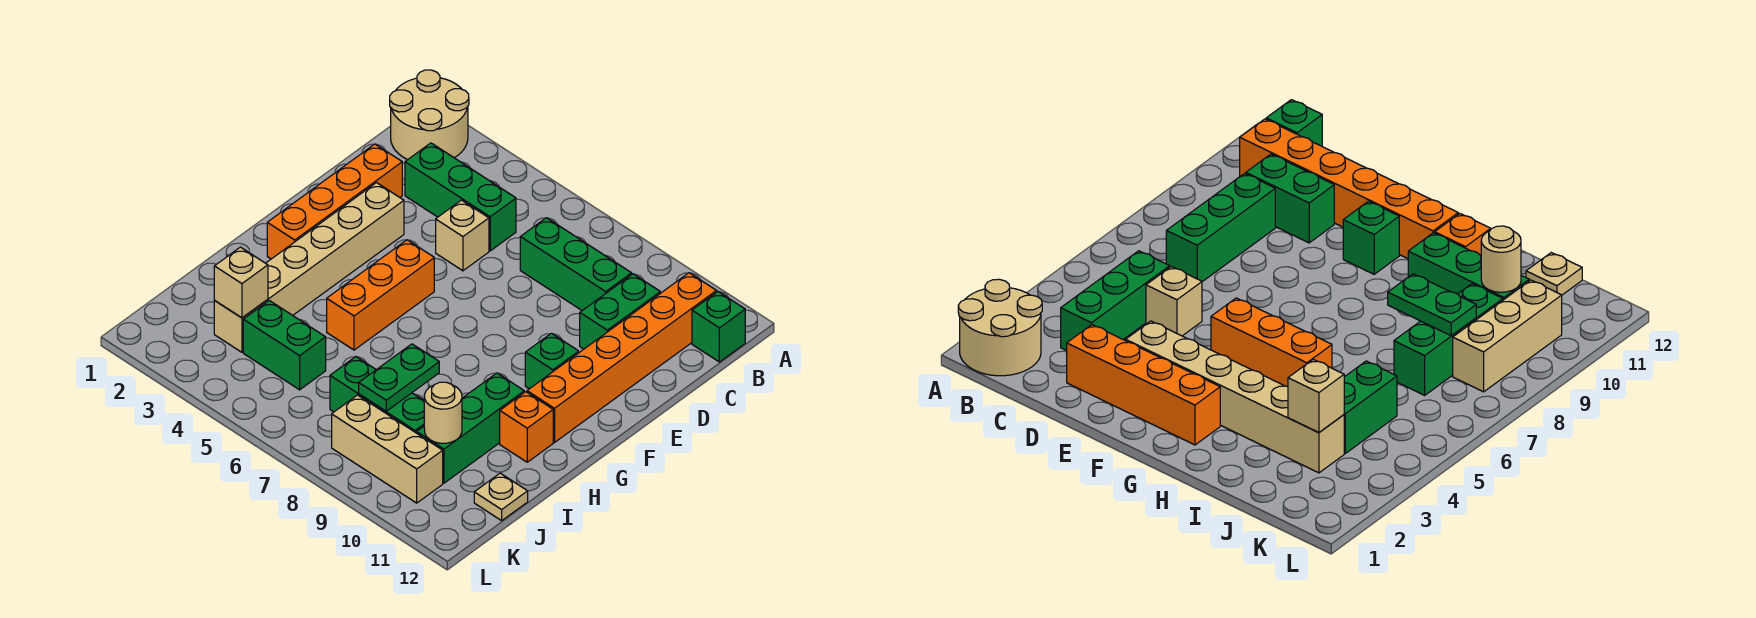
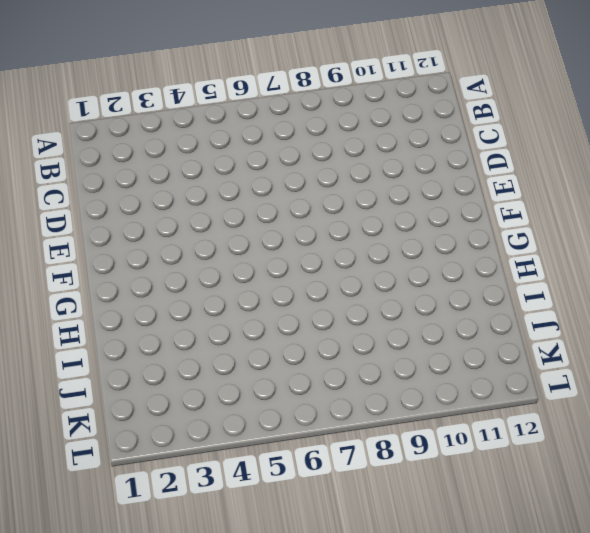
none -> tan 2x2 round brick [390,70,469,160]
none -> orange 1x6 brick [527,273,717,442]
none -> green 1x1 brick [692,292,745,362]

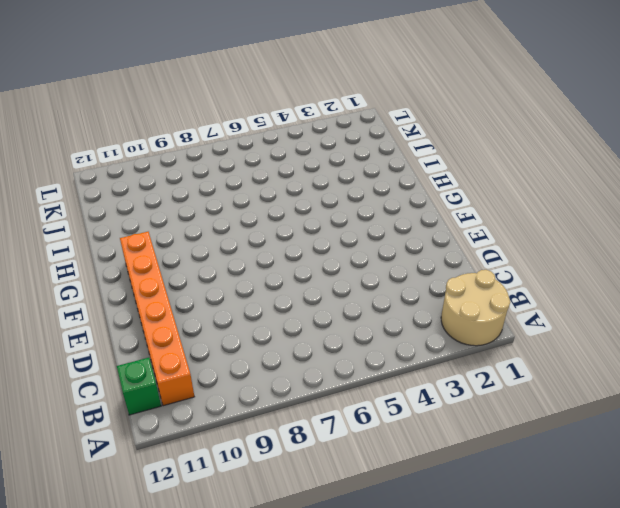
none -> green 1x3 brick [405,143,516,251]
none -> green 1x3 brick [520,218,632,310]
none -> green 1x2 brick [580,274,660,349]

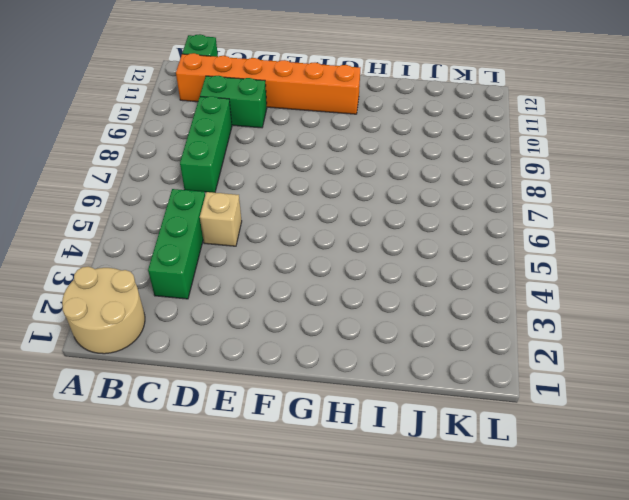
none -> orange 1x4 brick [267,144,402,259]
none -> tan 1x6 brick [214,183,404,352]
none -> orange 1x3 brick [327,240,434,350]

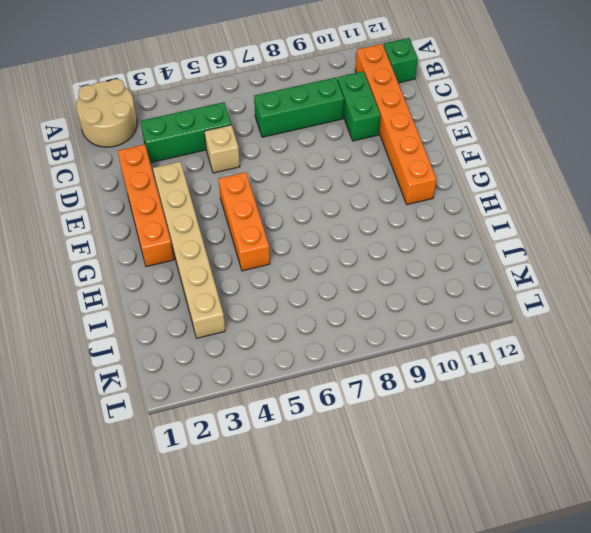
none -> green 1x1 brick [525,333,579,389]
none -> green 1x3 brick [417,373,524,483]
none -> orange 1x1 brick [500,392,553,462]

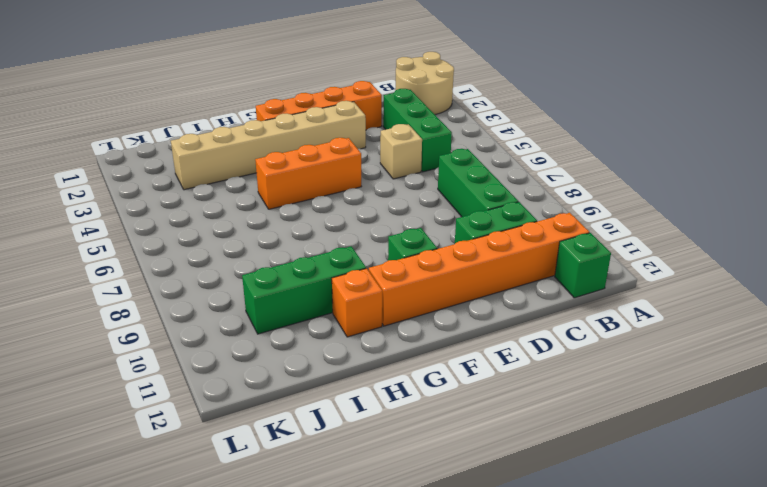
none -> green 1x2 brick [243,301,326,390]
none -> green 1x3 brick [330,357,424,433]
none -> tan 1x1 plate [474,473,528,521]

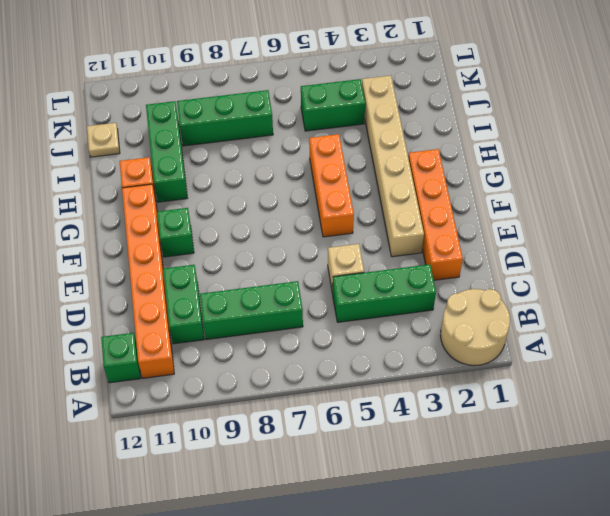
none -> tan 1x3 brick [332,395,443,503]
none -> green 1x2 plate [359,344,439,411]
none -> tan 1x1 brick [214,247,268,318]

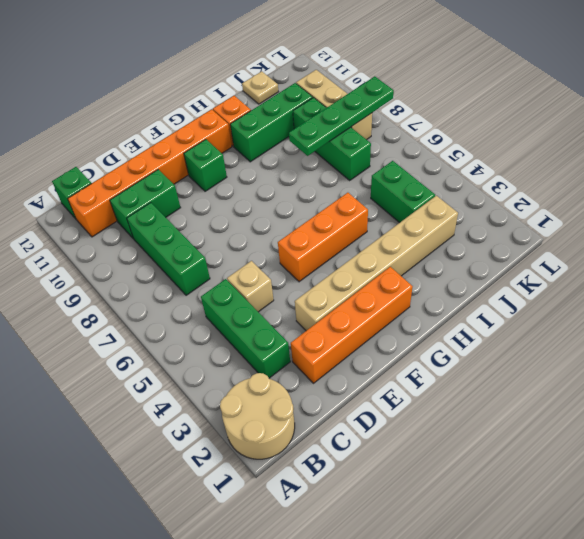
green 1x4 plate [289,76,394,156] -> green 1x2 plate [359,344,439,411]
none -> tan 1x1 brick [214,247,268,318]
none -> tan 1x1 round brick [424,382,462,443]

